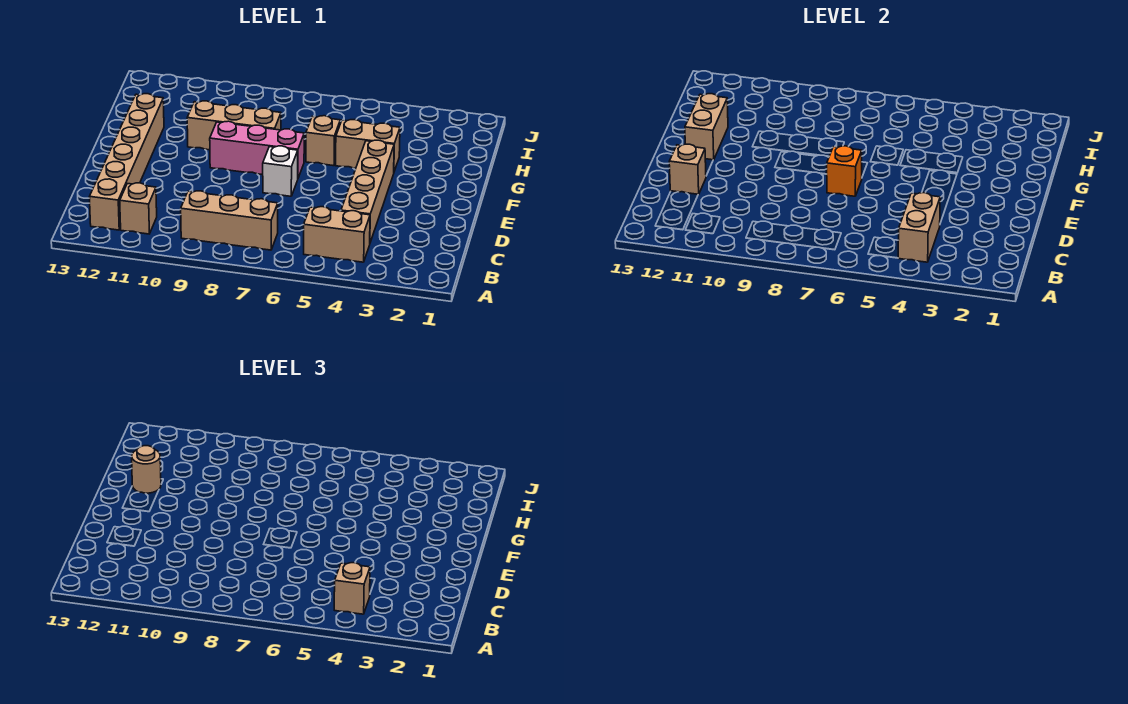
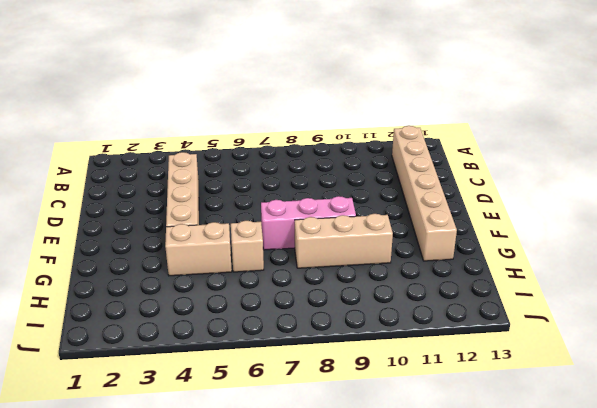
none -> tan 1x2 brick [304,207,370,262]
none -> tan 1x3 brick [181,191,278,250]
none -> tan 1x1 brick [120,183,157,234]

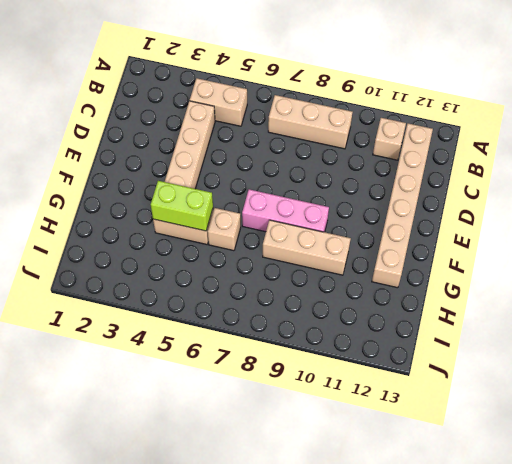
lime 1x2 brick [151,181,213,231] -> none
none -> white 1x1 brick [263,146,298,196]
none -> tan 1x2 brick [898,193,940,262]
none -> tan 1x1 brick [669,144,706,194]

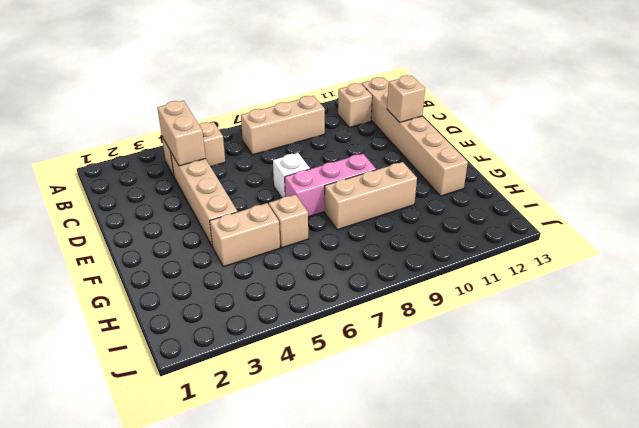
none -> orange 1x1 brick [827,146,862,196]
none -> tan 1x2 brick [685,94,728,160]
none -> tan 1x1 brick [334,563,370,614]

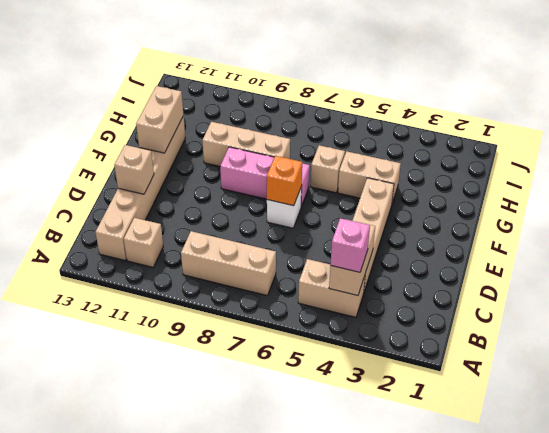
pink 1x1 brick [331,218,370,272] -> tan 1x1 brick [334,563,370,614]
none -> tan 1x1 round brick [132,446,161,493]

